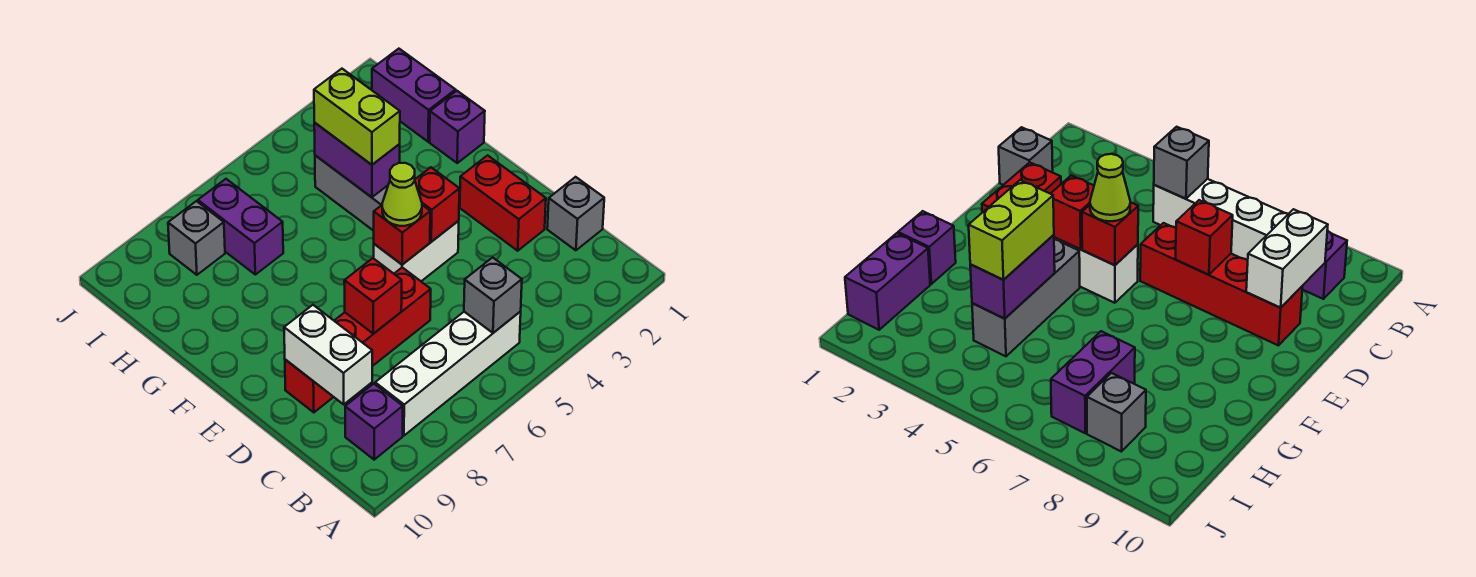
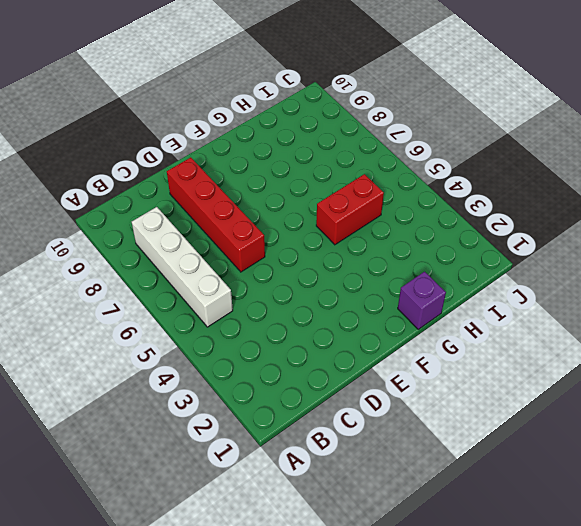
red 1x2 brick [316,174,384,245] -> red 1x2 brick moved to [460,155,546,251]
none -> purple 1x1 brick [345,384,403,460]
none -> grey 1x1 brick [547,177,604,250]
none -> white 1x2 brick [374,221,459,281]

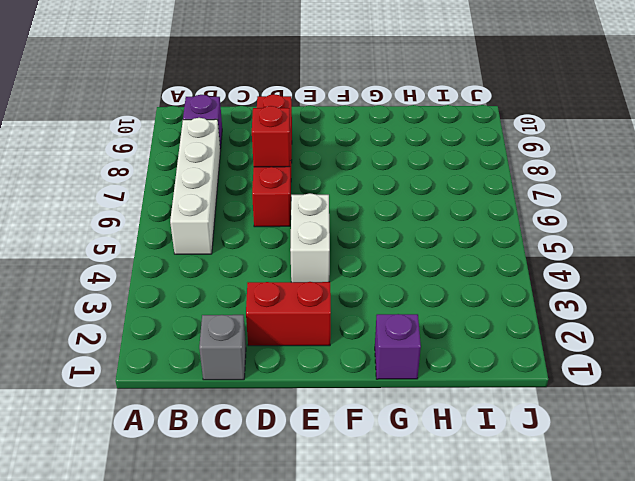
none -> grey 1x3 brick [315,155,388,231]
none -> purple 1x2 brick [372,49,456,142]
none -> purple 1x2 brick [198,179,283,275]

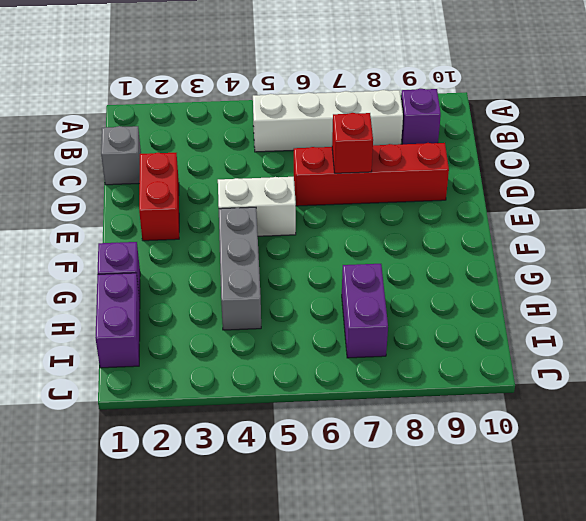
none -> grey 1x1 brick [168,201,225,275]
none -> grey 1x1 brick [464,257,522,333]
none -> white 1x2 brick [284,305,372,404]

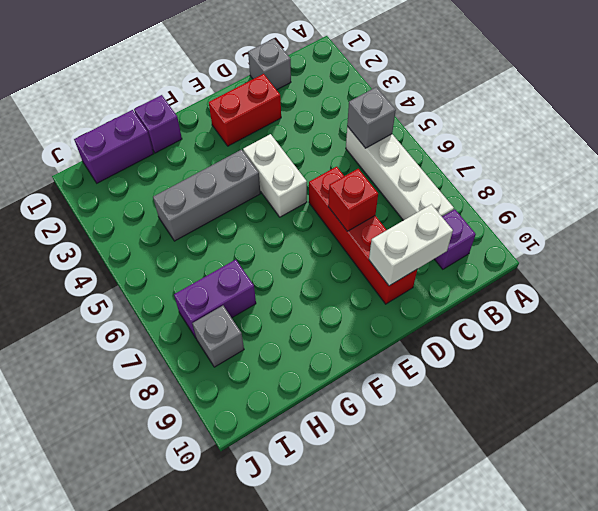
none -> red 1x1 brick [415,167,459,242]
none -> red 1x1 brick [374,205,430,265]
none -> purple 1x2 brick [314,123,400,197]

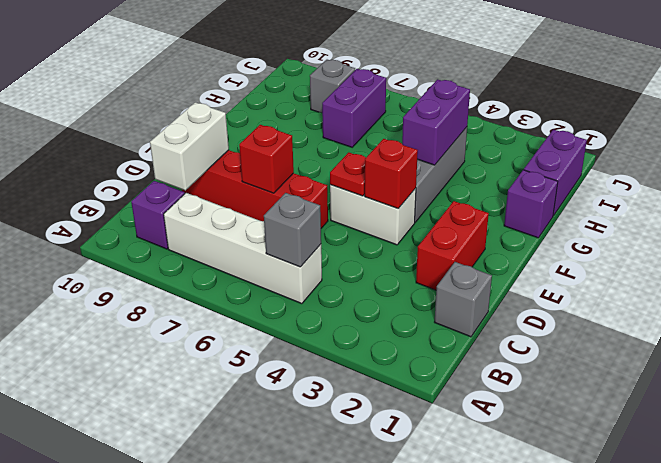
red 1x1 plate [330,152,366,196] -> red 1x1 brick [374,205,430,265]
none -> lime 1x1 cone [382,163,422,226]
none -> lime 1x2 brick [314,69,400,165]

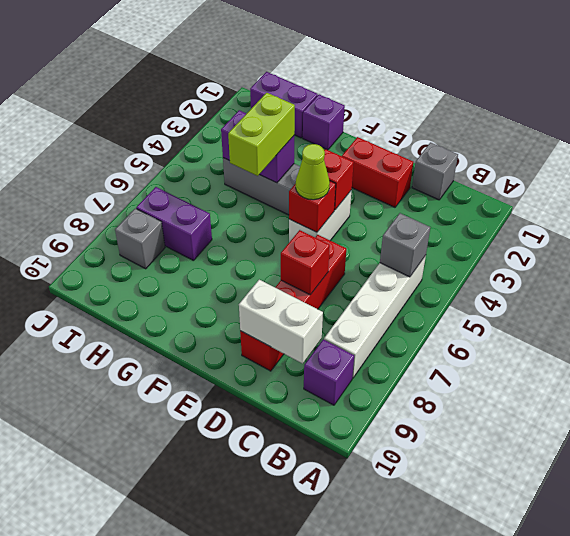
lime 1x2 brick [228,93,295,176] -> lime 1x2 brick turned to [314,69,400,165]

